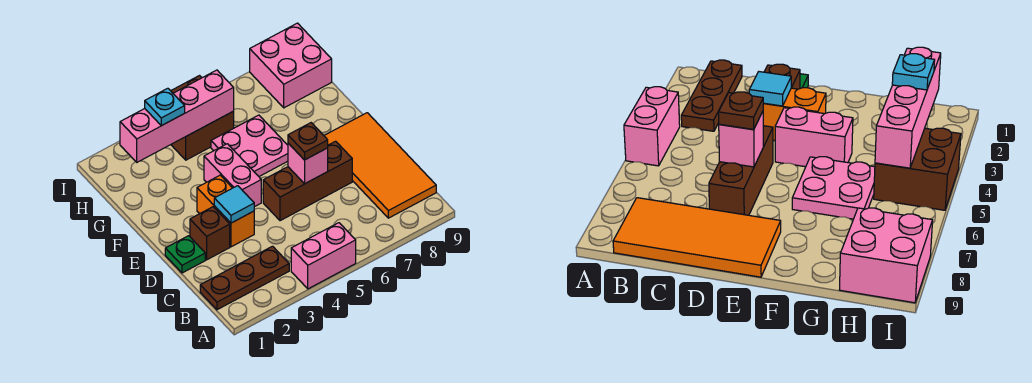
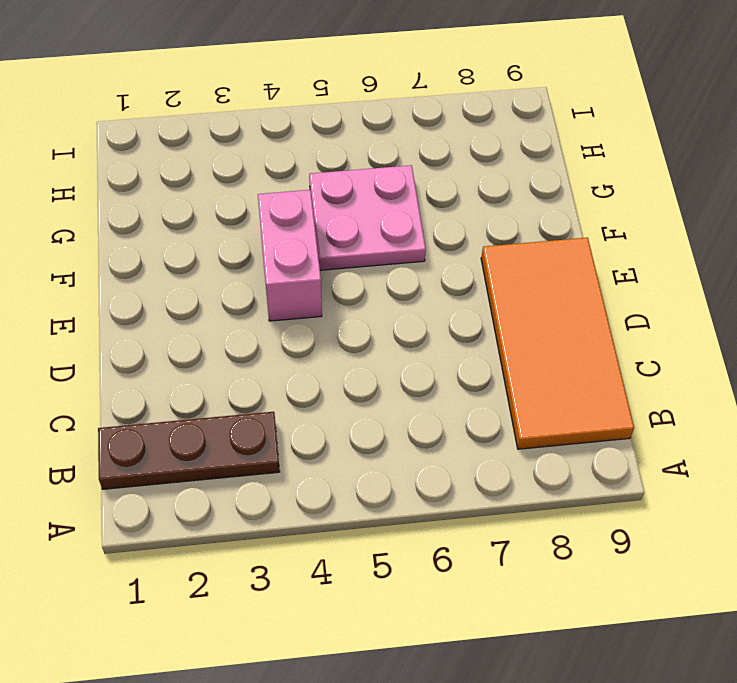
none -> pink 1x2 brick [291,223,356,289]
none -> green 1x1 plate [165,236,205,273]
none -> brown 1x1 brick [190,207,230,260]

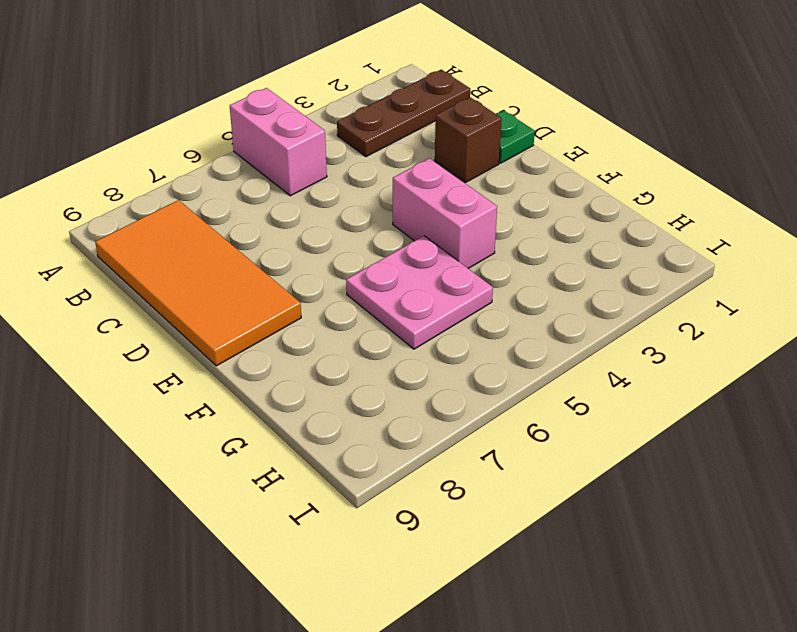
pink 1x2 brick [230,88,327,196] -> pink 1x2 brick turned to [291,223,356,289]
none -> orange 1x2 brick [197,175,254,247]
none -> brown 1x3 brick [263,141,352,221]
none -> brown 2x2 brick [171,76,234,160]

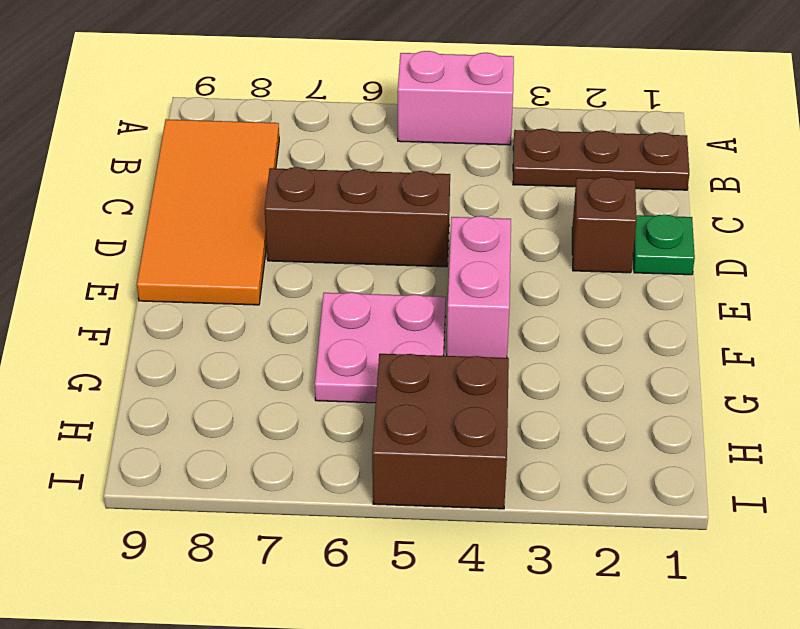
none -> orange 1x2 brick [197,175,254,247]
none -> pink 2x2 brick [250,23,332,108]
none -> cyan 1x1 tile [214,186,254,223]

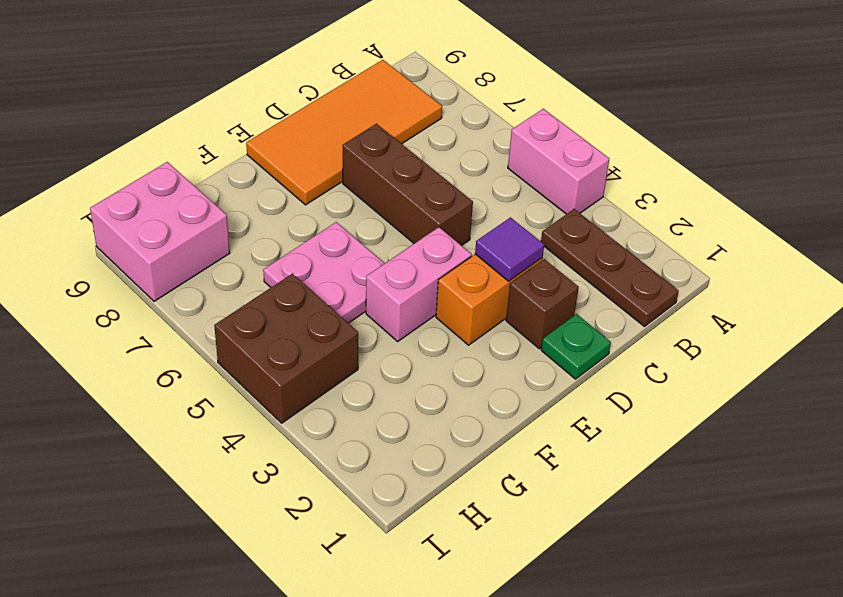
purple 1x1 tile [475,218,544,281] -> cyan 1x1 tile [214,186,254,223]
none -> pink 1x1 brick [288,143,328,184]
none -> pink 1x4 brick [120,70,234,162]
none -> brown 1x1 plate [288,123,328,160]

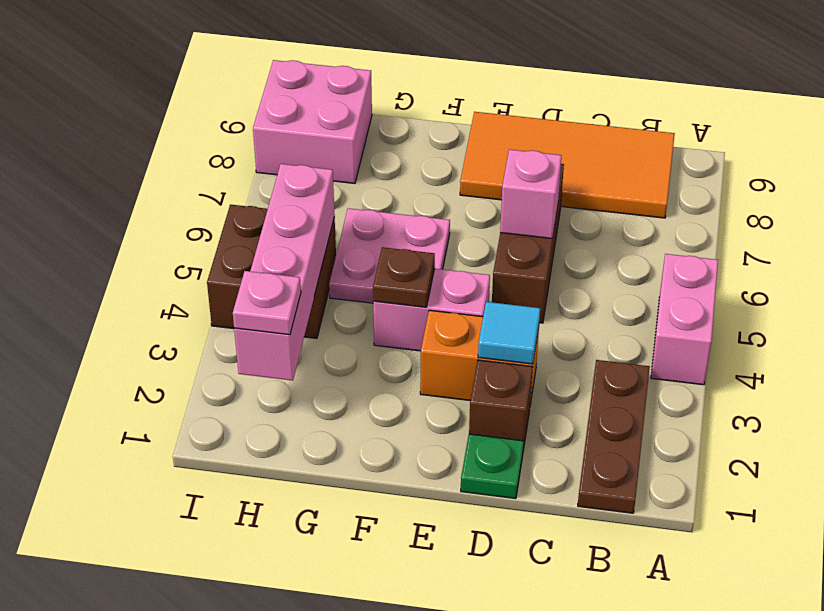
brown 1x1 plate [373,247,435,307] -> brown 1x1 plate moved to [288,123,328,160]
pink 1x1 plate [233,271,301,335] -> none
none -> cyan 1x1 plate [145,88,185,126]

